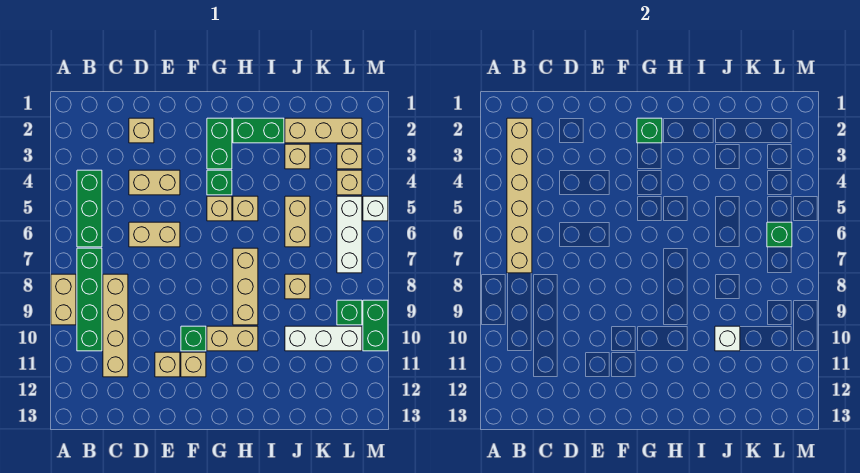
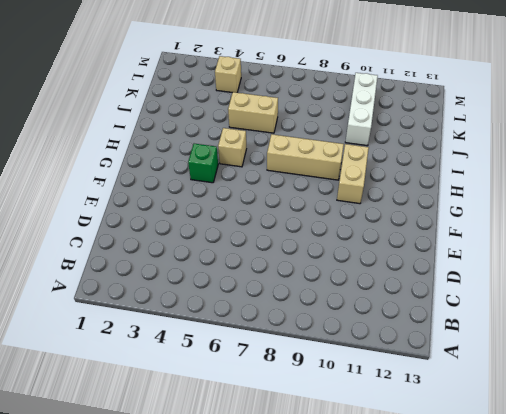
none -> tan 1x2 brick [51,274,76,325]
none -> green 1x3 brick [77,170,102,247]
none -> green 1x4 brick [77,248,102,351]
none -> tan 1x4 brick [103,274,128,377]

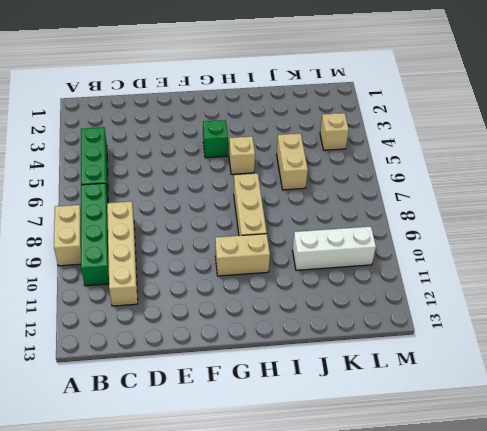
none -> tan 1x1 brick [129,118,154,143]
none -> tan 1x2 brick [129,170,180,195]
none -> tan 1x2 brick [129,222,180,247]
none -> tan 1x1 brick [155,352,180,377]

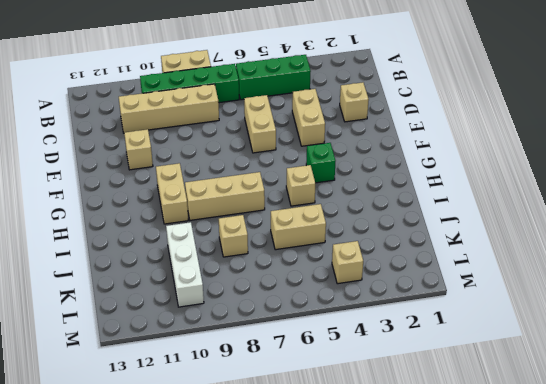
none -> green 1x1 brick [181,326,206,351]
none -> tan 1x1 brick [181,352,206,377]
none -> green 1x2 brick [207,118,232,169]
none -> tan 1x1 brick [207,196,232,221]

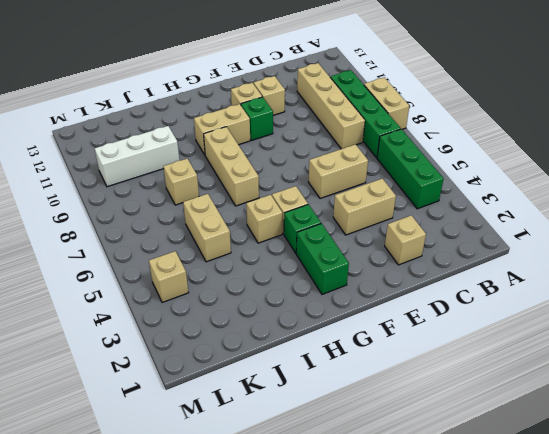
none -> green 1x2 brick [233,118,284,143]
none -> tan 1x3 brick [285,118,362,143]
none -> tan 1x1 brick [285,144,310,169]
none -> tan 1x1 brick [337,144,362,169]

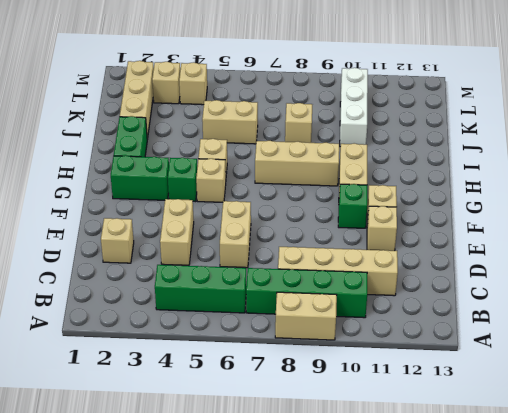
none -> tan 1x1 brick [285,144,310,169]
none -> white 1x3 brick [337,196,362,273]
none -> green 1x1 brick [337,300,362,325]
none -> white 1x1 brick [363,196,388,221]

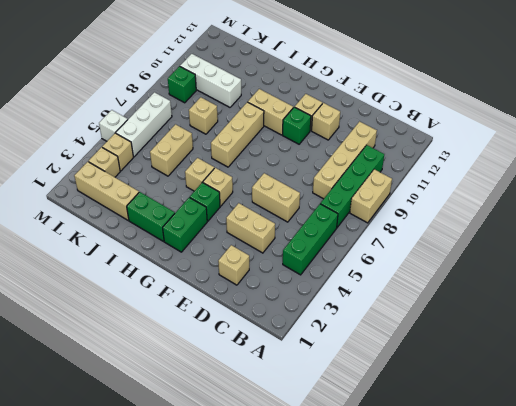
none -> tan 1x1 brick [285,144,310,169]
none -> green 1x2 brick [363,300,388,351]
none -> tan 1x6 brick [507,118,532,273]
none -> green 1x1 brick [637,118,662,143]

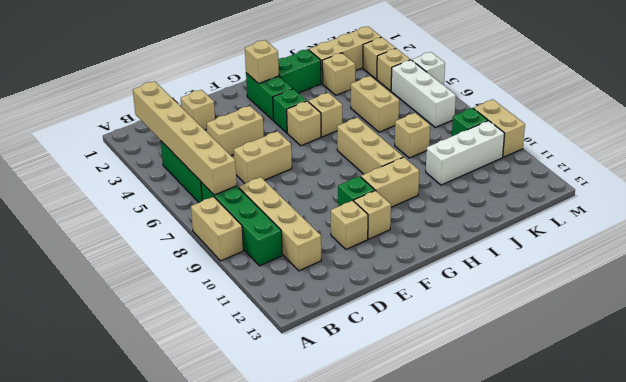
tan 1x1 brick [245,40,279,84] -> green 1x1 brick [637,118,662,143]
tan 1x2 brick [473,99,525,157] -> green 1x2 brick [363,300,388,351]
none -> white 1x1 brick [715,326,740,351]
none -> green 1x1 brick [767,222,792,247]

